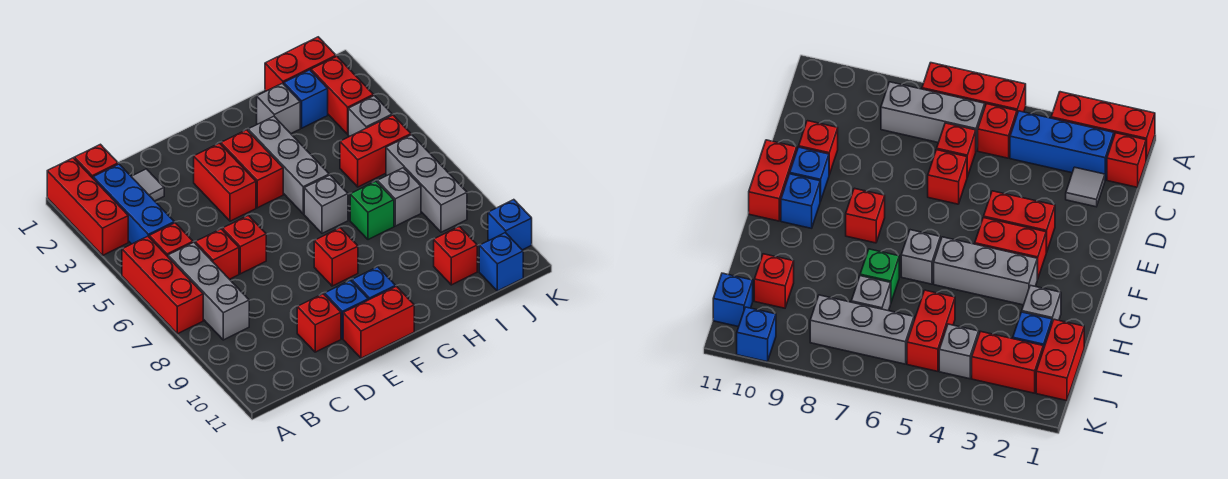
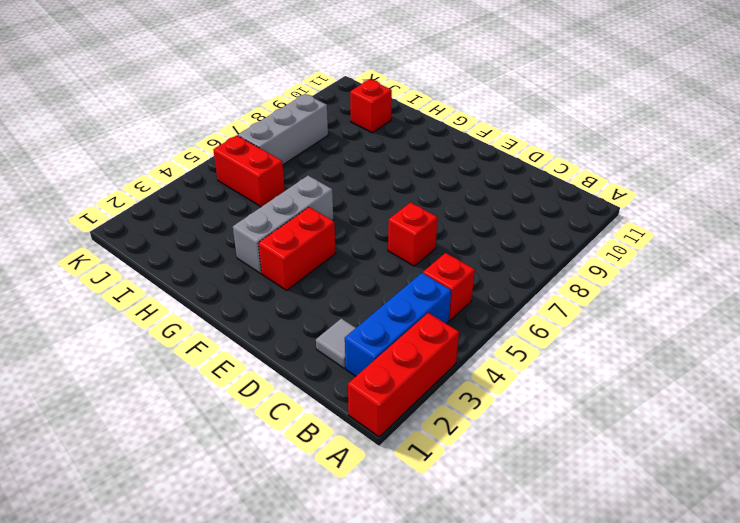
none -> red 1x3 brick [122,236,203,334]
none -> red 1x1 brick [74,144,118,178]
none -> grey 1x3 brick [168,242,249,340]
none -> red 1x1 brick [195,229,239,279]

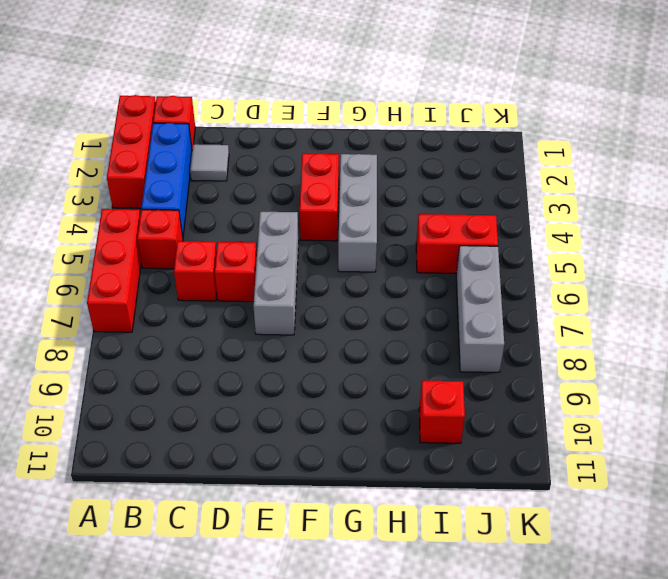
grey 1x3 brick [253,212,299,335] -> grey 1x3 brick moved to [168,242,249,340]
none -> red 1x1 brick [297,294,341,352]
none -> red 1x2 brick [194,143,256,221]
none -> blue 1x1 brick [325,280,368,339]
none -> red 1x2 brick [343,286,414,358]

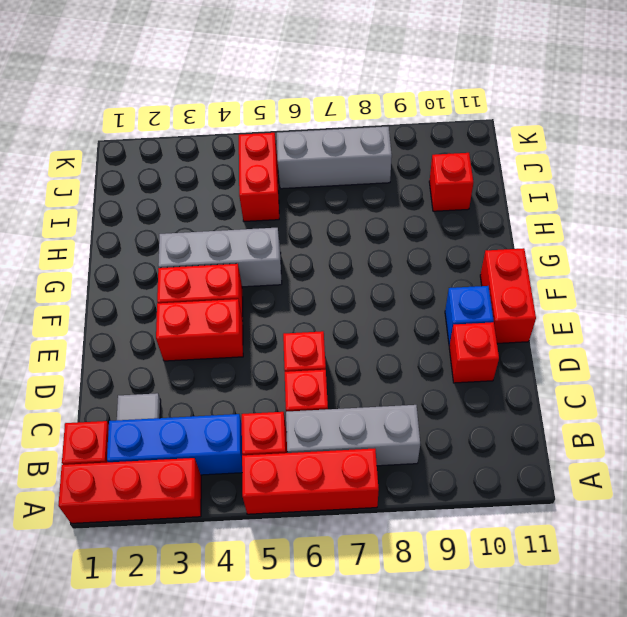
none -> red 1x1 brick [314,228,358,286]
none -> blue 1x1 brick [352,267,396,300]
none -> grey 1x1 brick [304,175,348,233]
none -> grey 1x1 brick [257,83,300,133]

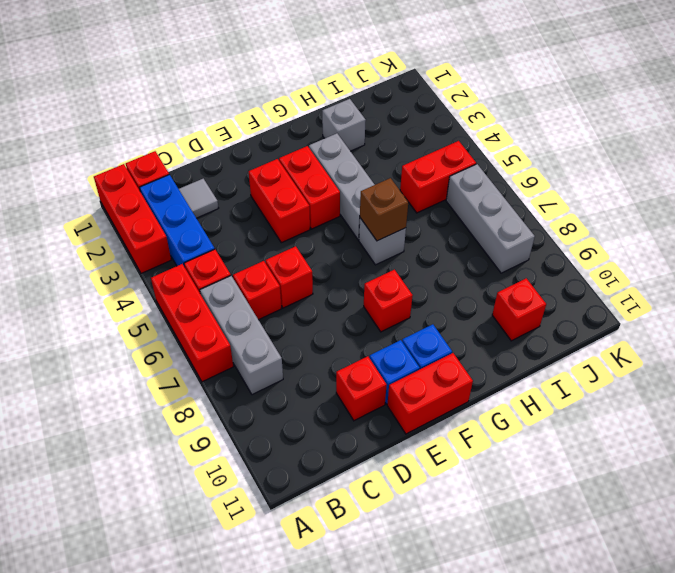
brown 1x1 brick [360,178,408,241] -> none
none -> green 1x1 brick [350,181,394,240]
none -> red 1x2 brick [265,37,336,91]
none -> blue 1x1 brick [284,70,328,128]
none -> grey 1x1 brick [377,168,421,226]

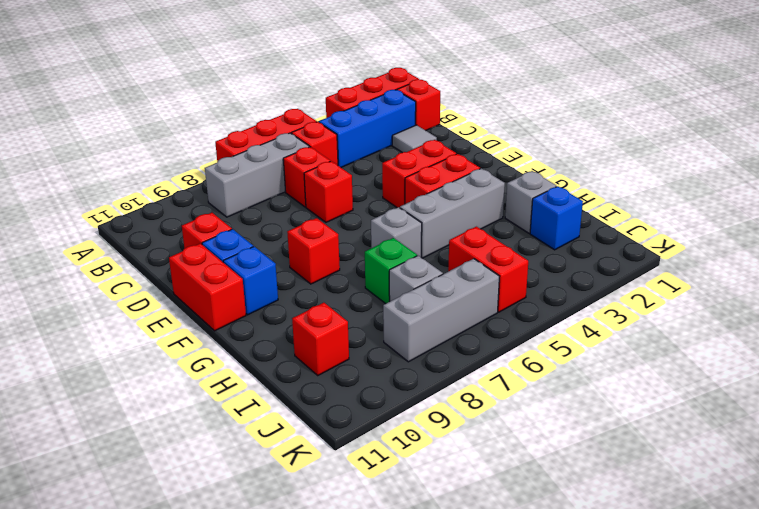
none -> red 1x2 brick [265,37,336,91]
none -> red 1x2 brick [311,57,374,134]
none -> grey 1x1 brick [348,96,392,137]
none -> blue 1x1 brick [479,233,523,291]

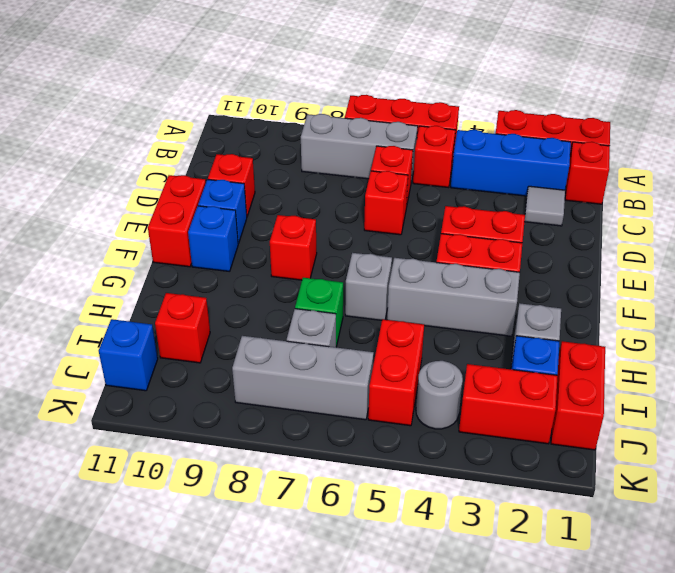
grey 1x1 round brick [416,361,463,429] -> grey 1x1 brick [348,96,392,137]
none -> blue 1x1 brick [488,200,532,250]

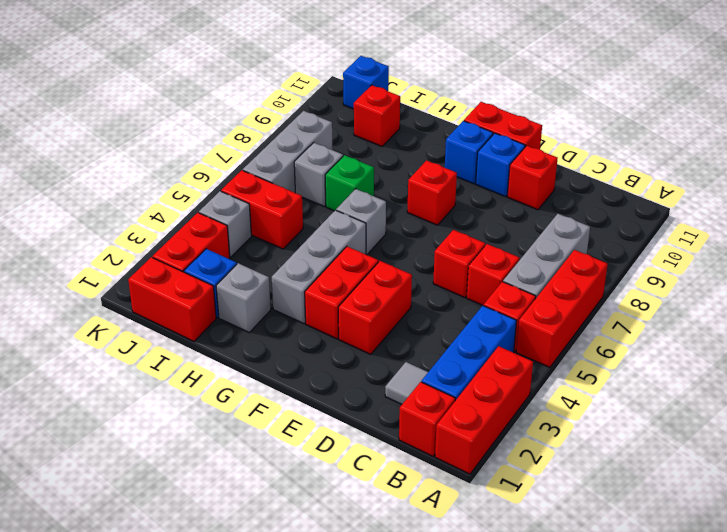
none -> blue 1x1 brick [488,200,532,250]

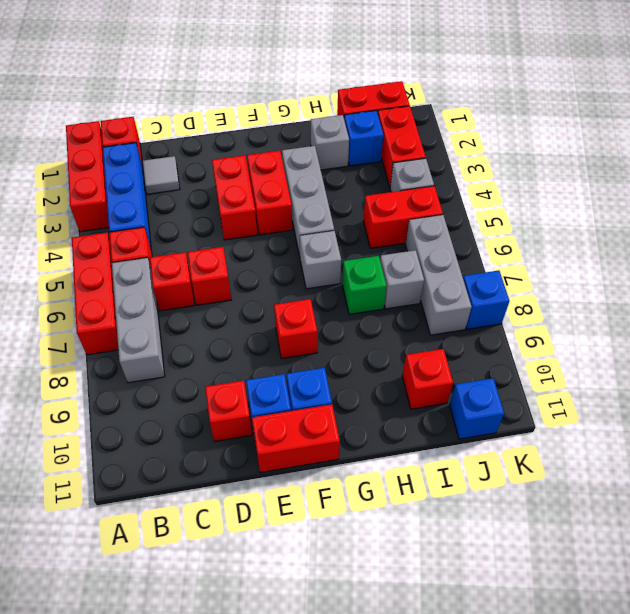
blue 1x1 brick [463,270,509,329] -> blue 1x1 brick moved to [488,200,532,250]

